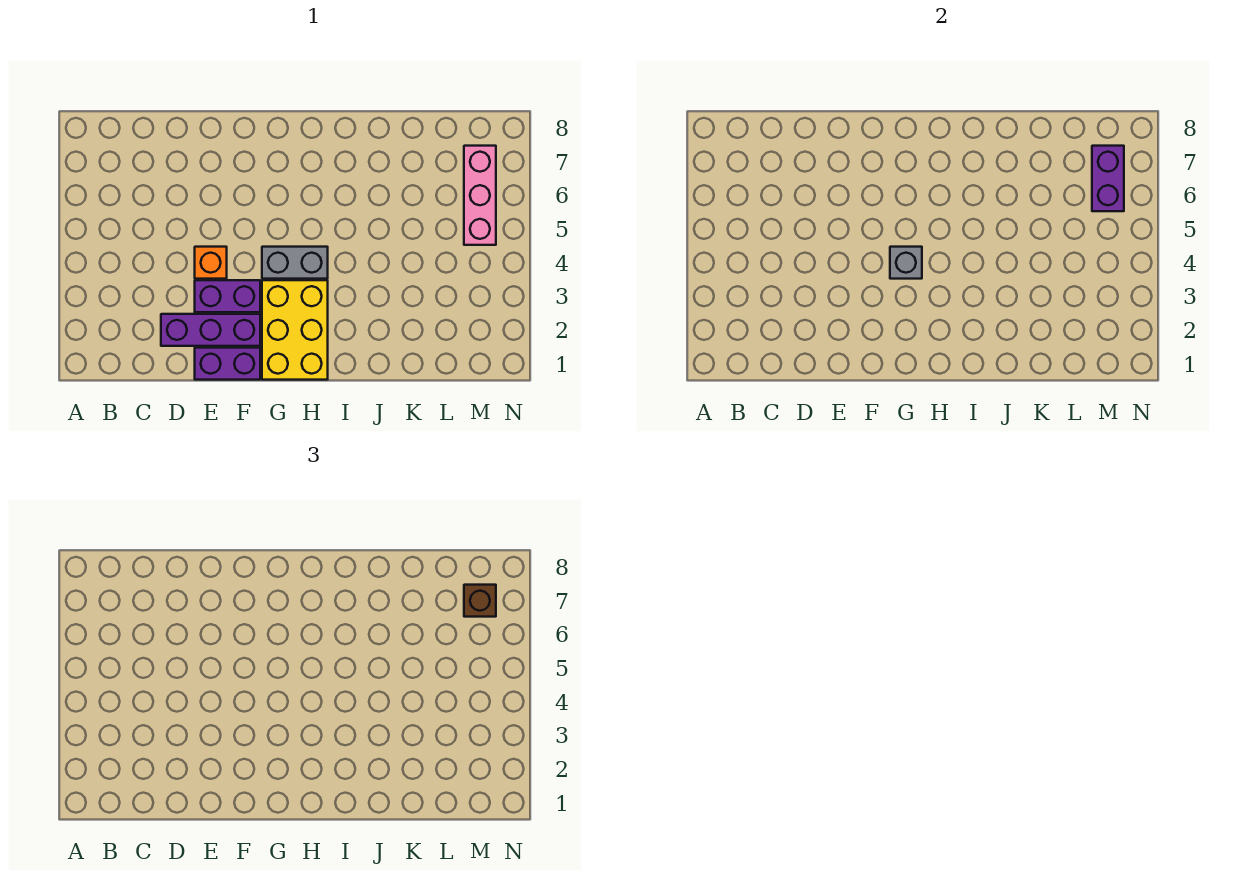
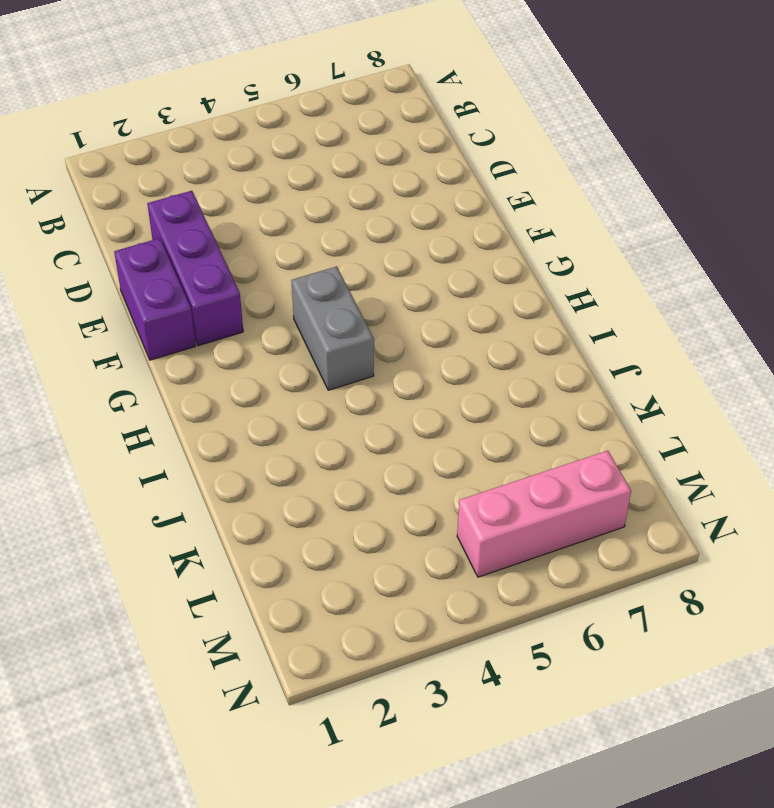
none -> purple 1x2 brick [195,280,260,312]
none -> orange 1x1 brick [195,247,227,279]

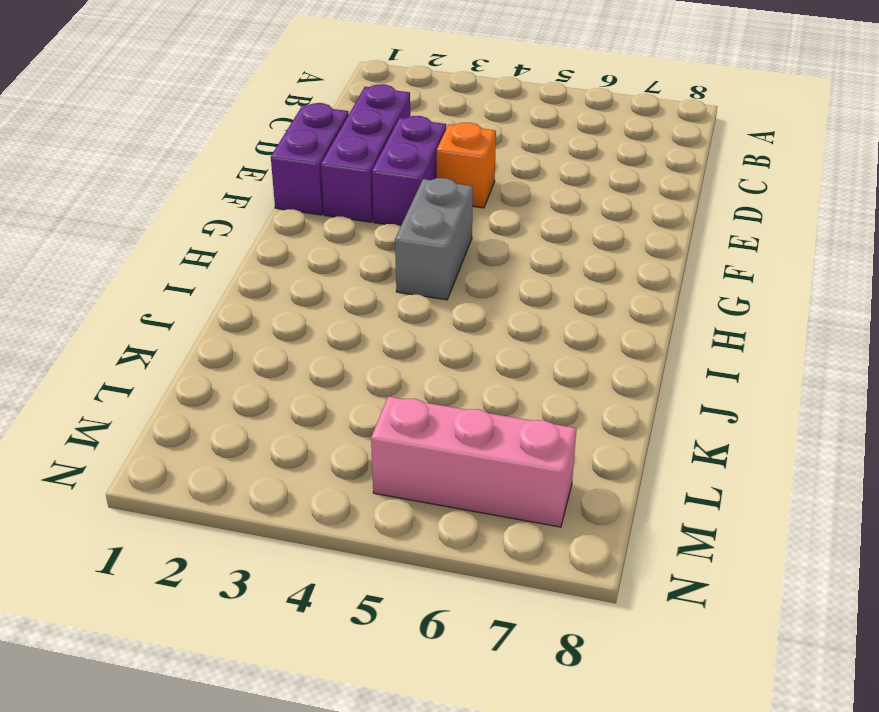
none -> yellow 2x3 brick [262,280,328,380]
none -> grey 1x1 brick [890,247,922,279]

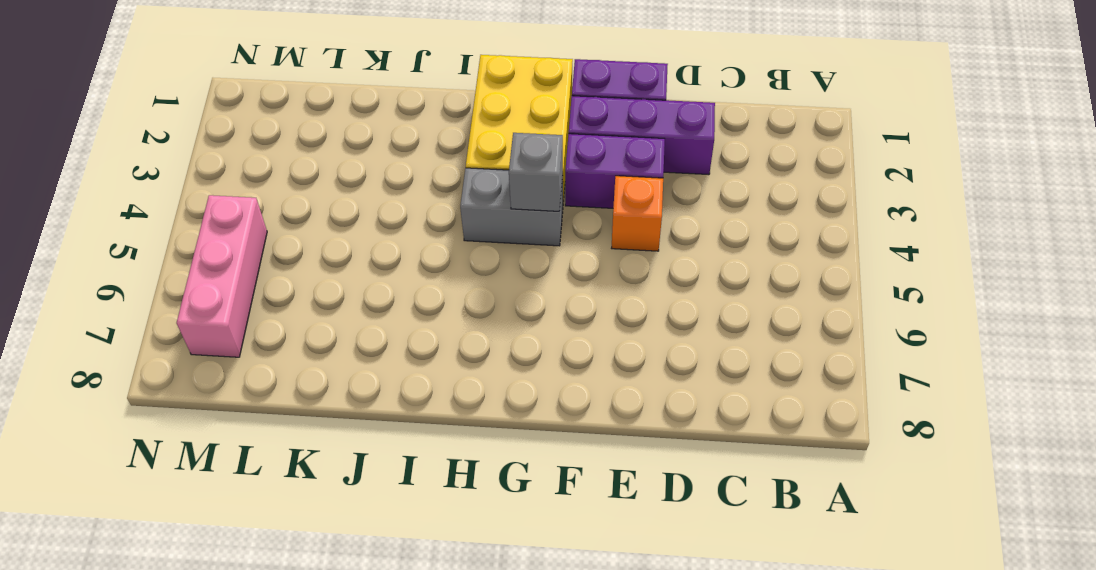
none -> purple 1x2 brick [1092,146,1124,211]
none -> brown 1x1 brick [464,585,496,617]

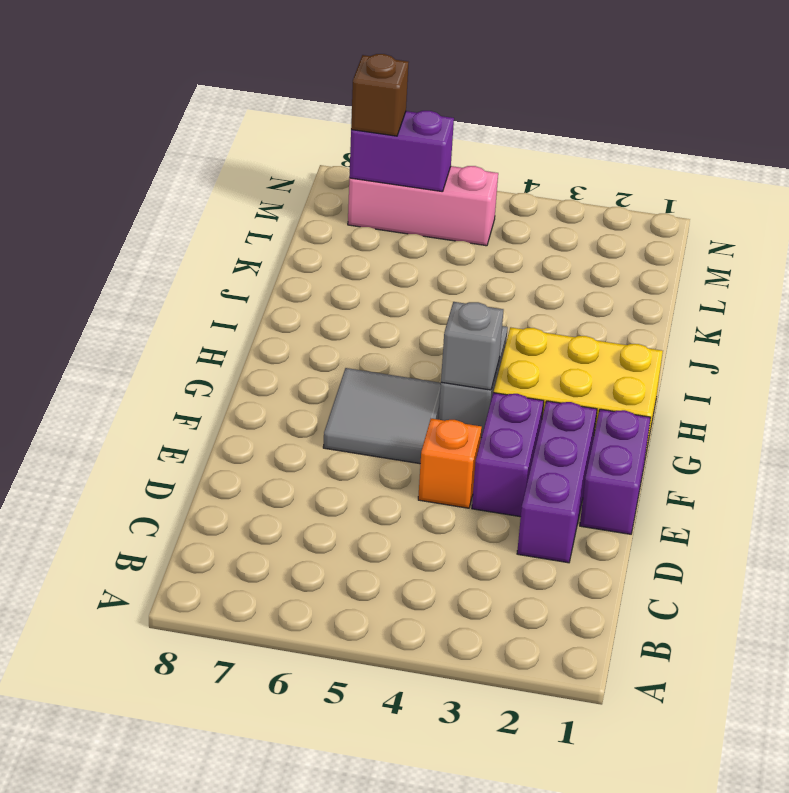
grey 2x2 tile [323,368,441,464] -> none

